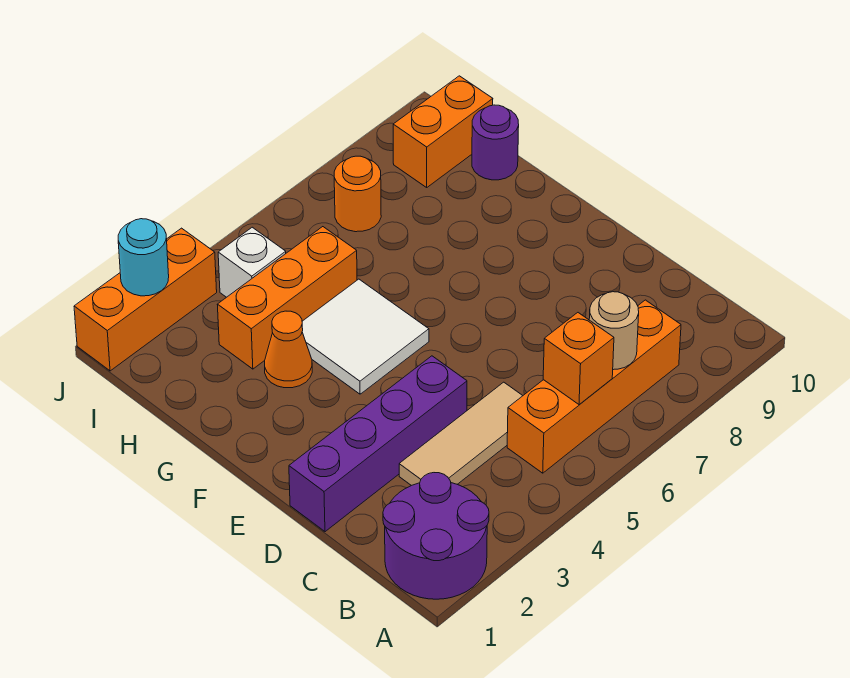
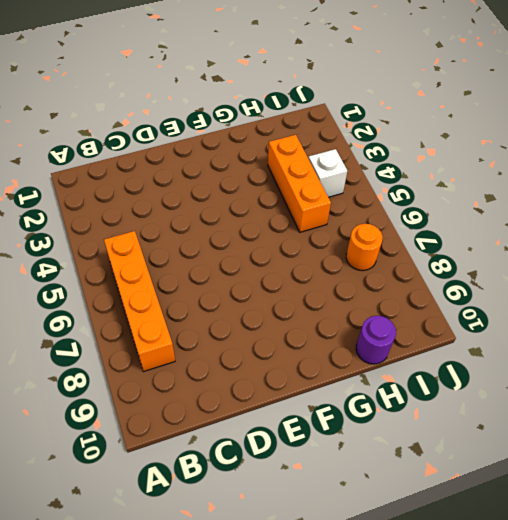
none -> purple 2x2 round brick [383,473,489,599]
none -> tan 1x3 tile [399,382,523,486]
none -> purple 1x4 brick [289,356,467,532]

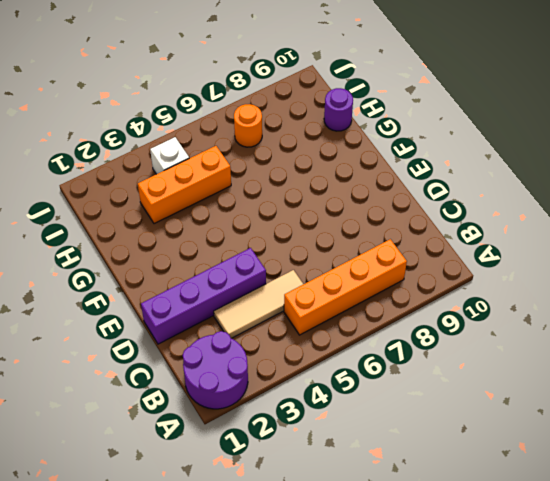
none -> white 2x2 tile [302,279,429,394]
none -> orange 1x1 cone [265,311,312,388]
none -> orange 1x2 brick [393,76,493,187]

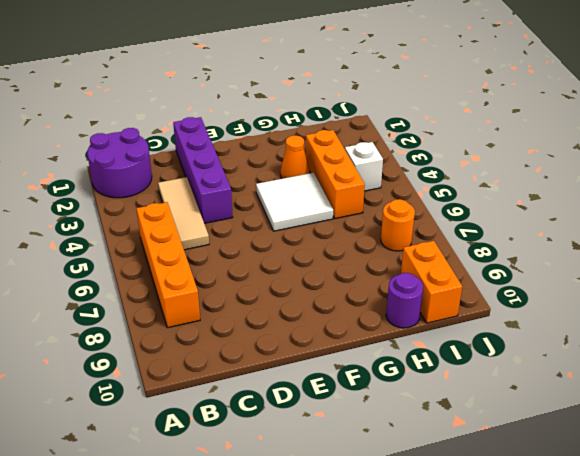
none -> orange 1x3 brick [74,228,217,371]
none -> orange 1x1 brick [543,313,614,405]
none -> tan 1x1 round brick [589,292,639,370]

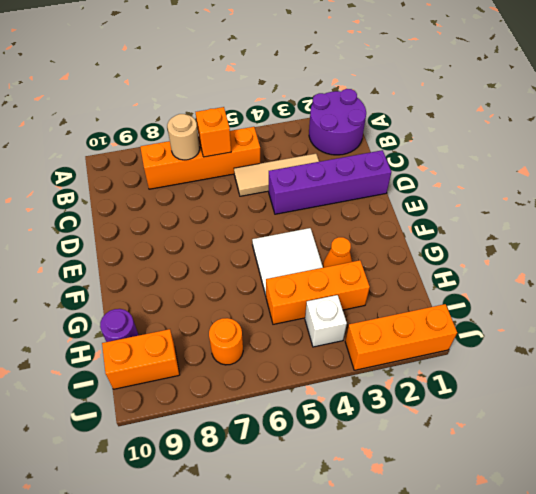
none -> cyan 1x1 round brick [118,219,169,296]

